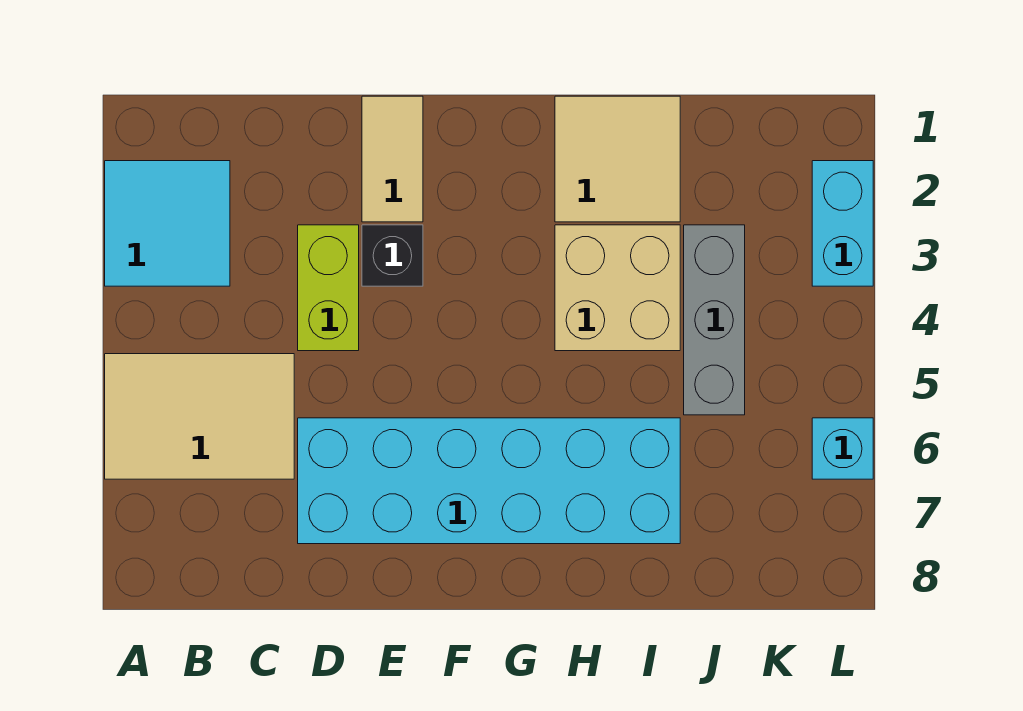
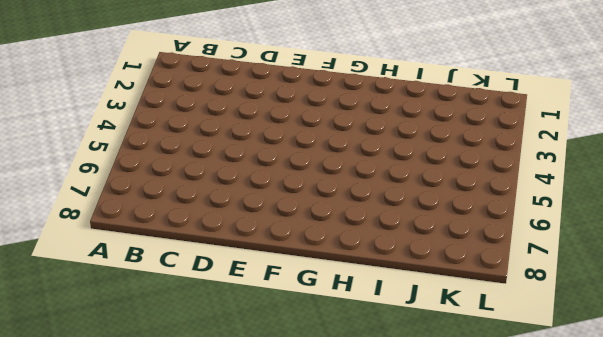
none -> cyan 2x2 tile [105,161,230,286]
none -> tan 2x3 tile [105,354,294,479]

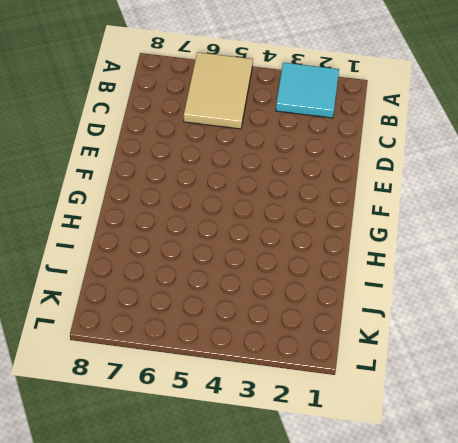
none -> lime 1x2 brick [298,225,359,351]
none -> cyan 2x6 brick [298,418,680,544]

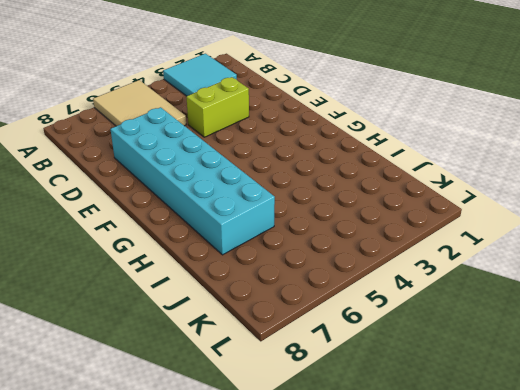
none -> tan 1x2 tile [362,96,423,222]
none -> black 1x1 brick [362,225,423,286]

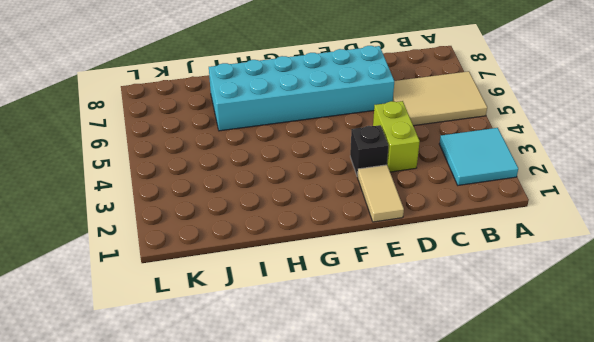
none -> tan 2x2 tile [555,96,680,222]
none -> tan 2x2 brick [555,225,680,351]

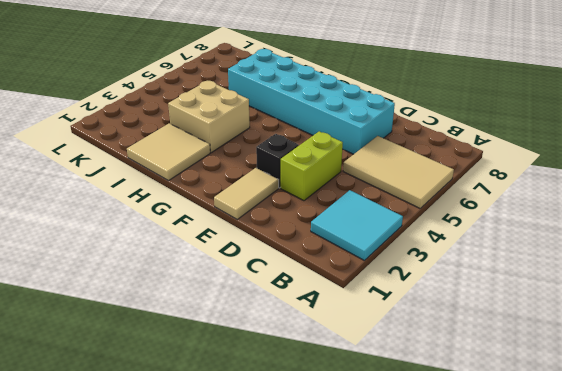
none -> grey 1x3 brick [684,225,745,415]
none -> cyan 1x2 brick [812,161,873,286]

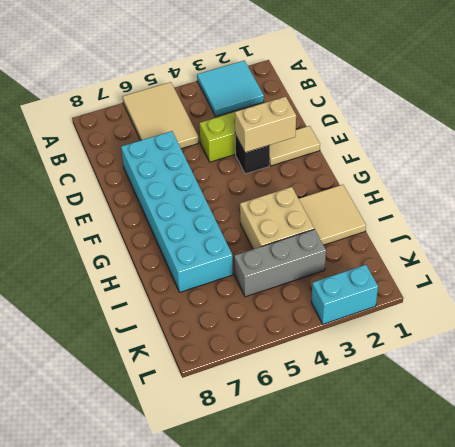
tan 1x2 brick [235,97,296,153] -> none
none -> cyan 1x1 brick [812,418,873,479]

